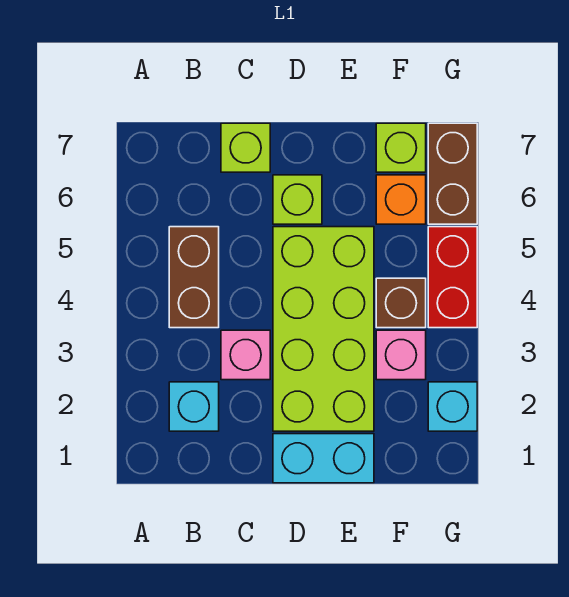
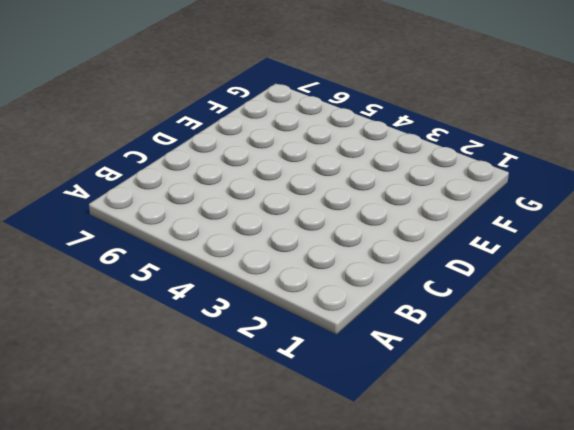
none -> cyan 1x1 brick [169,382,219,431]
none -> brown 1x2 brick [169,227,219,328]
none -> pink 1x1 brick [221,330,270,380]

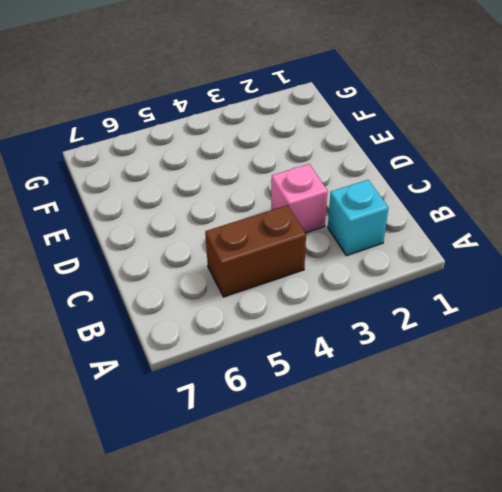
none -> lime 1x1 brick [221,123,270,172]
none -> cyan 1x2 brick [273,434,374,483]
none -> lime 2x4 brick [273,227,374,431]

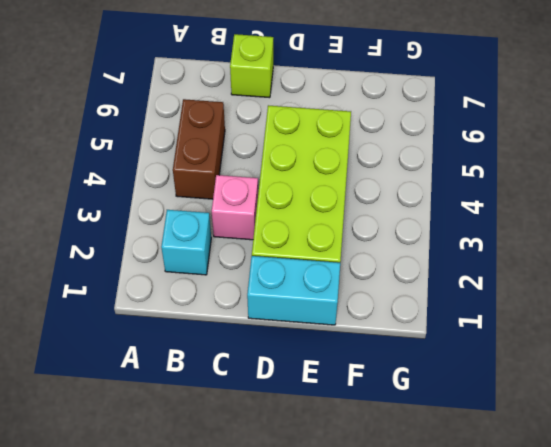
none -> lime 1x1 brick [273,175,322,224]
none -> pink 1x1 brick [376,330,426,380]
none -> brown 1x1 brick [376,278,426,328]

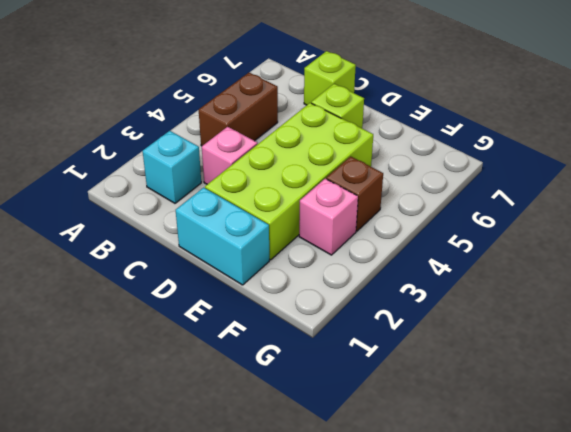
none -> orange 1x1 brick [376,175,426,224]
none -> lime 1x1 brick [376,123,426,172]
none -> cyan 1x1 brick [428,382,477,431]

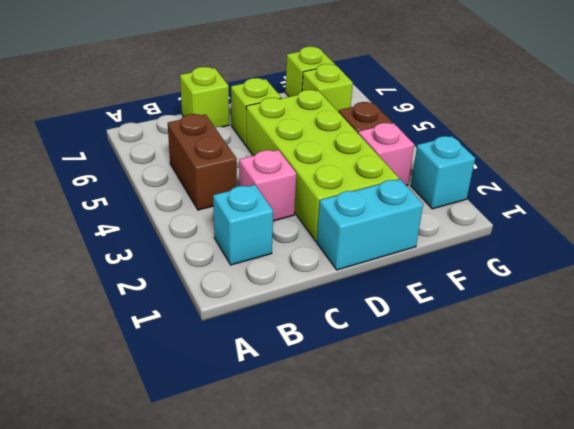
lime 1x1 brick [302,64,353,112] -> orange 1x1 brick [376,175,426,224]
none -> red 1x2 brick [428,227,477,328]
none -> brown 1x2 brick [428,123,477,224]

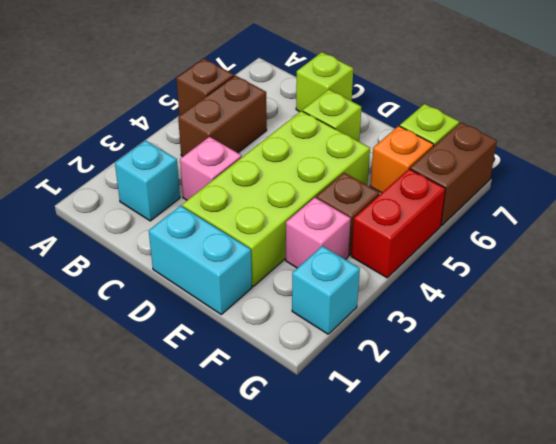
brown 1x1 brick [176,59,234,116] -> none

